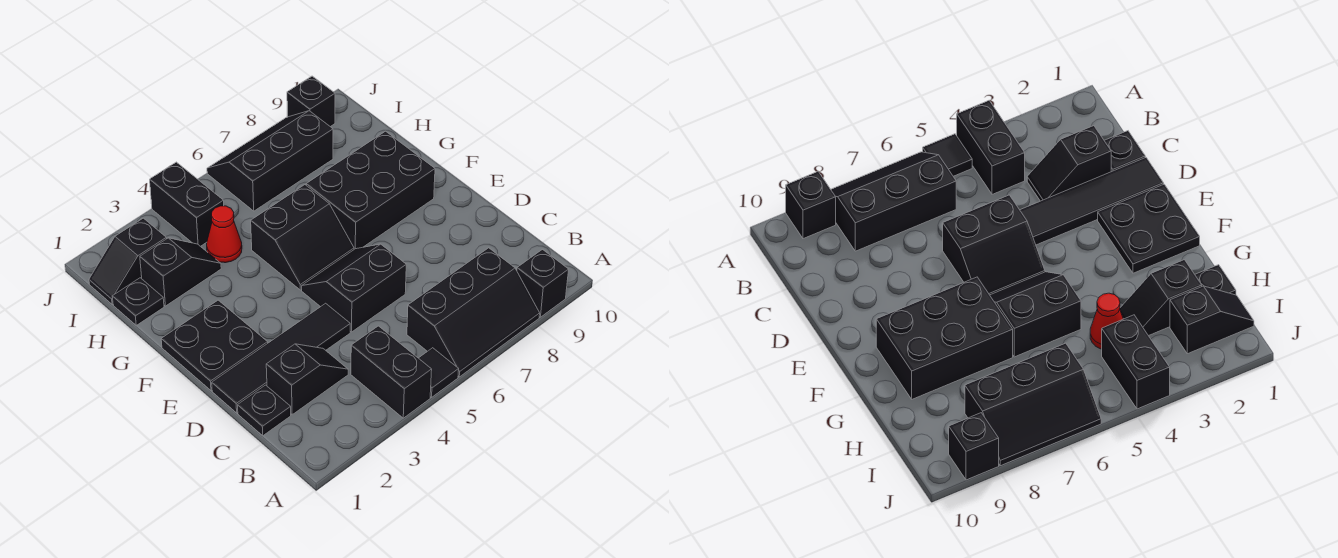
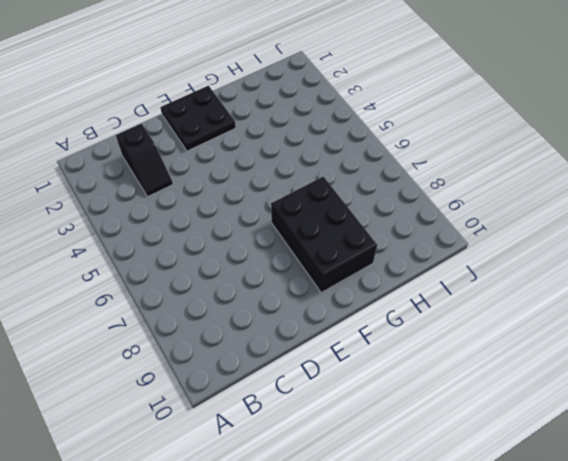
none -> black 1x2 brick [351,326,432,418]
none -> black 1x1 tile [419,348,459,397]
none -> black 2x3 slope [407,248,540,377]

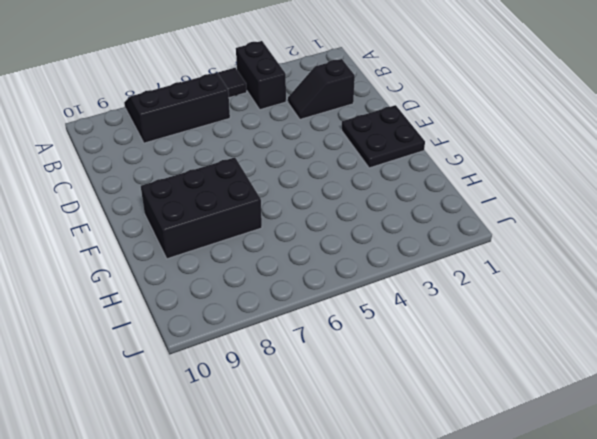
none -> black 1x1 brick [517,250,569,317]
none -> black 1x1 plate [238,385,291,436]
none -> black 1x4 tile [212,303,350,413]

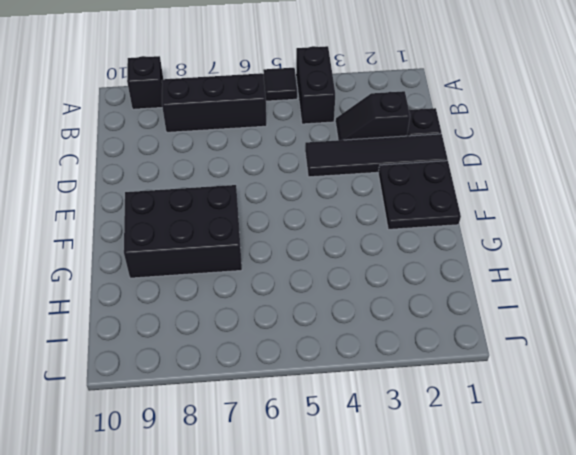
none -> black 2x2 slope [302,244,406,332]
none -> black 2x2 slope [251,185,354,290]
none -> black 1x1 plate [112,278,164,325]

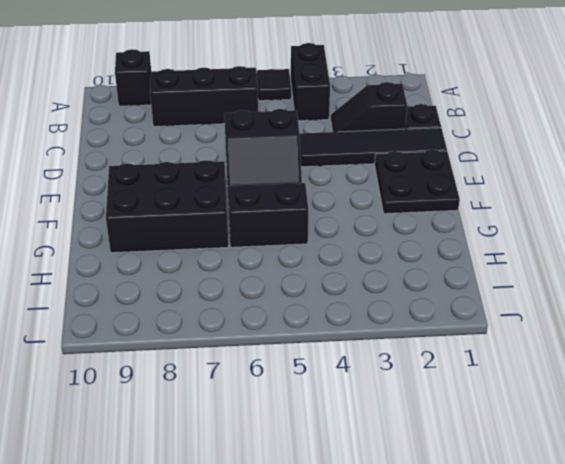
none -> black 1x1 plate [112,278,164,325]
none -> black 1x2 slope [140,238,221,306]
none -> red 1x1 cone [207,206,242,263]

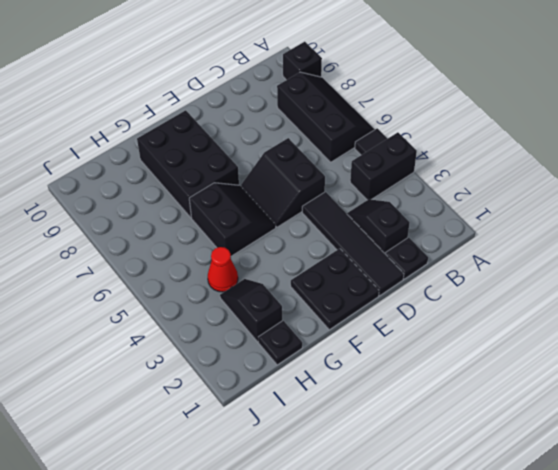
none -> black 1x2 slope [89,218,166,304]
none -> black 1x2 brick [150,162,224,246]
none -> black 2x3 slope [207,111,333,211]

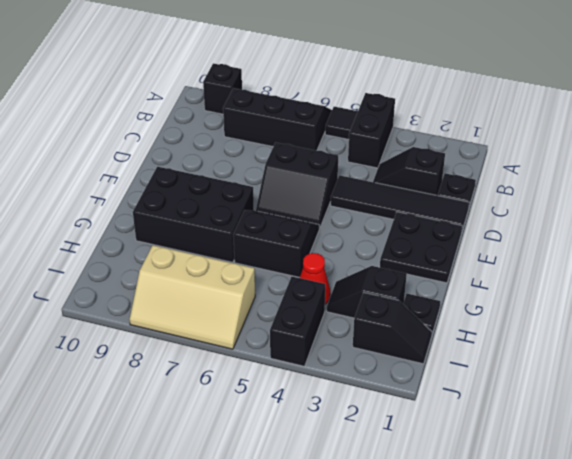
tan 2x3 slope [130,245,255,349] -> black 2x3 slope [207,111,333,211]
none -> black 1x1 brick [287,76,335,127]

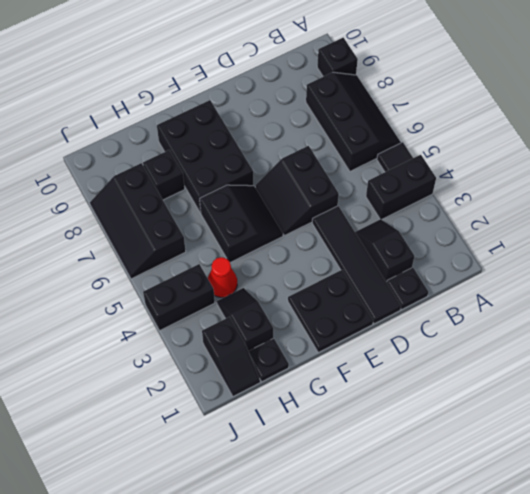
black 1x1 brick [143,150,185,200] -> black 1x1 brick moved to [287,76,335,127]

